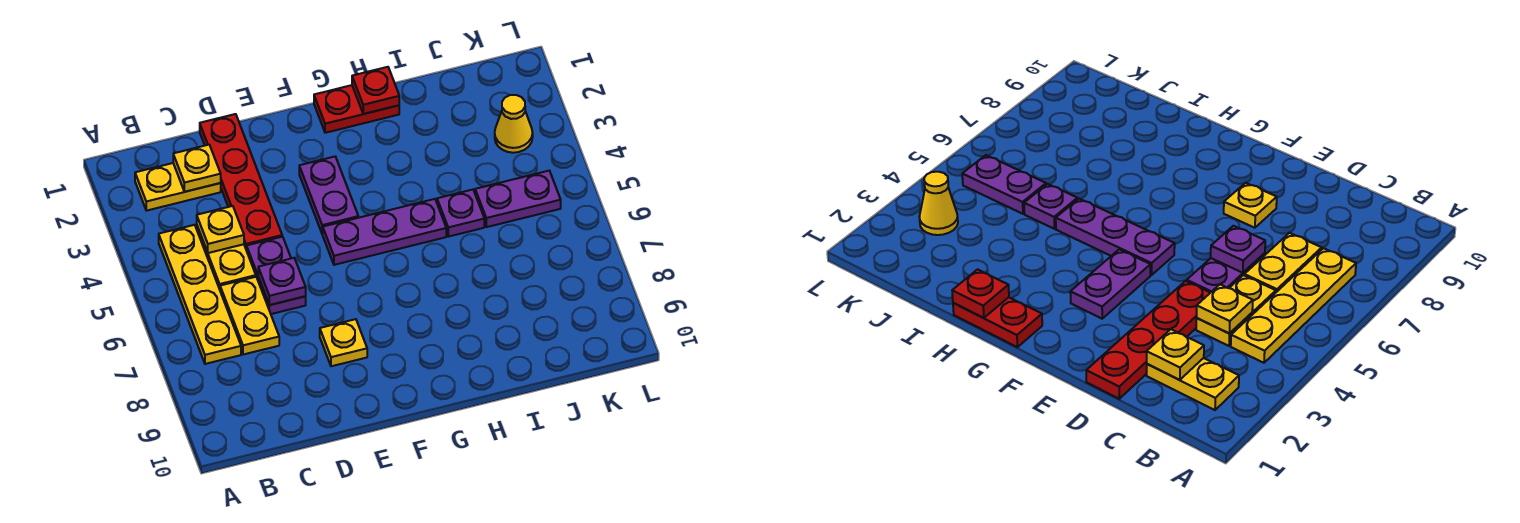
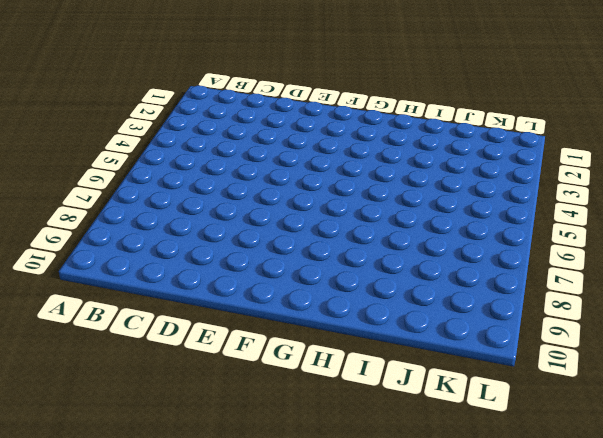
none -> yellow 1x2 plate [135,163,221,211]
none -> yellow 1x4 plate [159,225,241,364]
none -> yellow 1x2 plate [197,227,256,289]

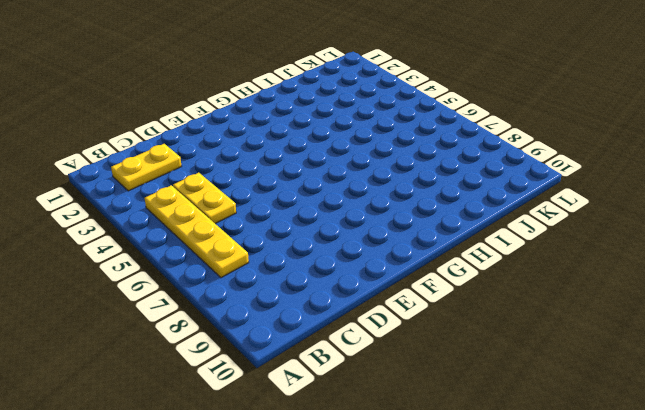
none -> yellow 1x2 plate [220,277,279,355]
none -> red 1x4 plate [200,114,282,248]
none -> purple 1x2 plate [246,237,306,314]

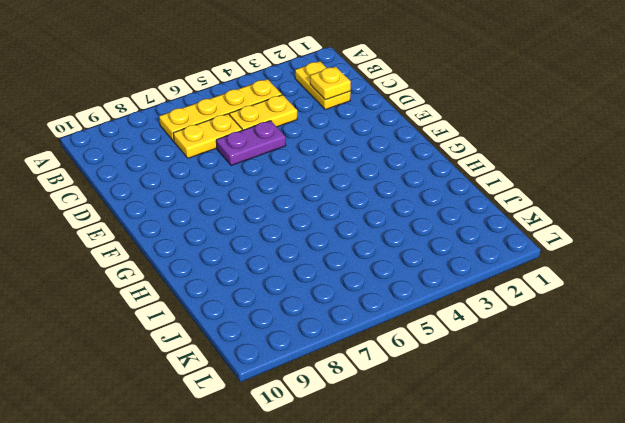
none -> red 1x4 plate [200,114,282,248]
none -> yellow 1x1 plate [320,319,367,366]
none -> purple 1x2 plate [299,157,358,234]

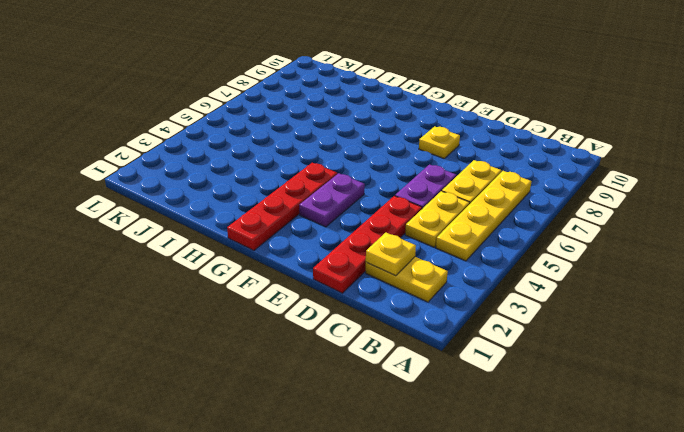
red 1x4 plate [227,163,337,250] -> red 1x2 plate [314,85,399,133]
none -> purple 1x3 plate [323,199,446,265]
none -> purple 1x1 plate [437,190,484,237]
none -> purple 1x2 plate [475,171,561,227]

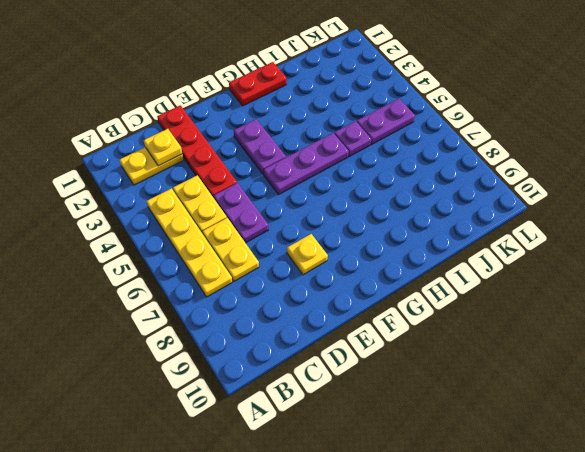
none -> yellow 1x1 cone [495,95,533,153]
none -> yellow 1x1 plate [197,206,244,253]
none -> purple 1x1 plate [258,258,306,305]

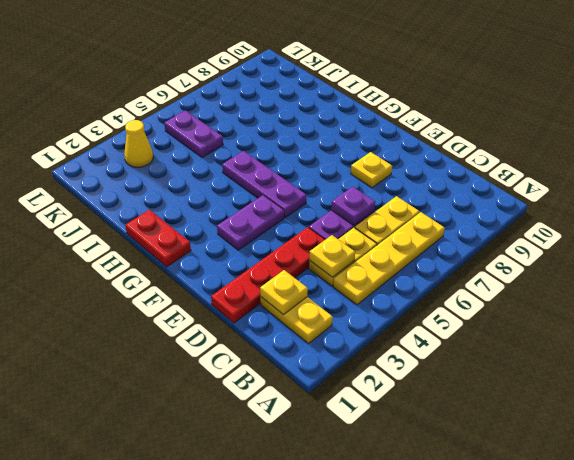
none -> purple 1x1 plate [437,190,484,237]
none -> red 1x1 plate [352,67,399,114]

